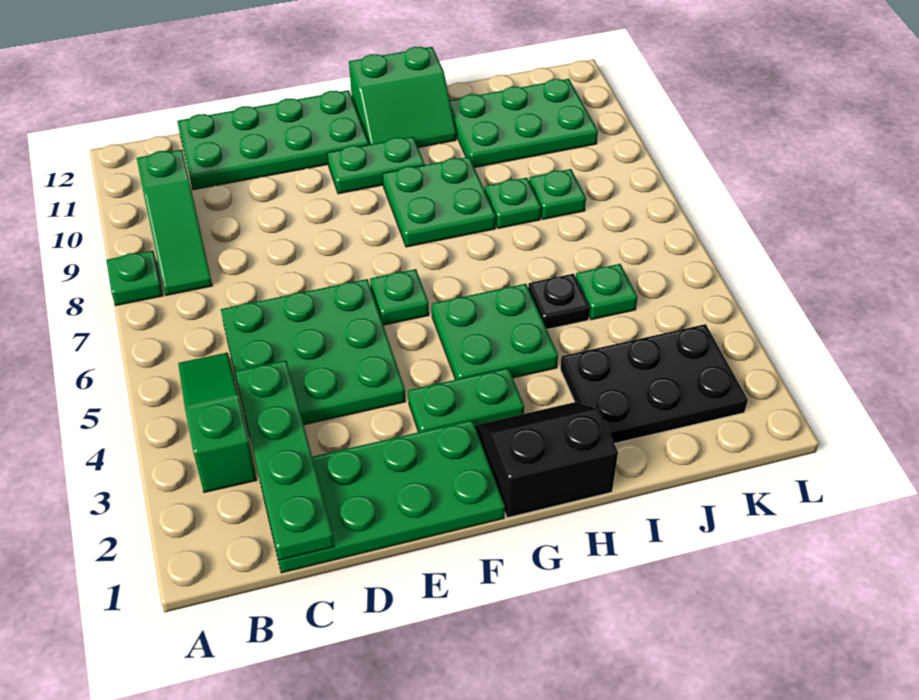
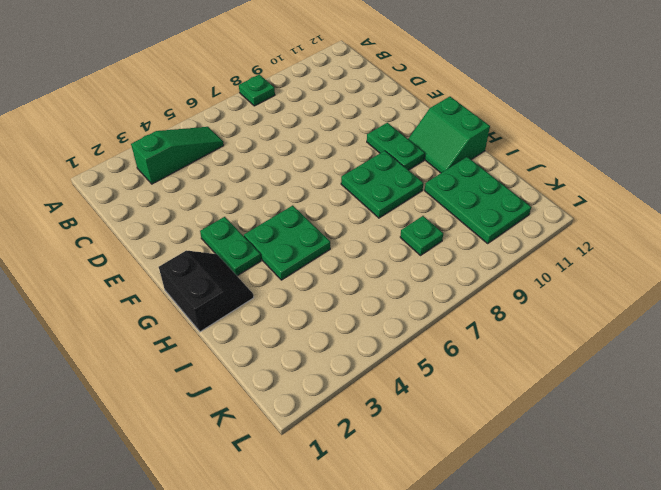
none -> green 1x3 slope [137,150,212,295]
none -> green 2x4 plate [259,420,505,573]
none -> green 3x3 plate [221,279,406,436]

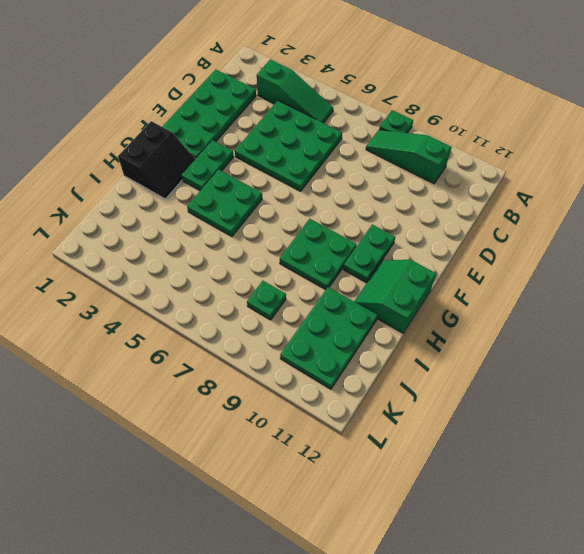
none -> green 2x4 plate [177,90,369,190]
none -> green 1x1 plate [370,269,429,325]
none -> black 2x3 plate [560,324,748,443]

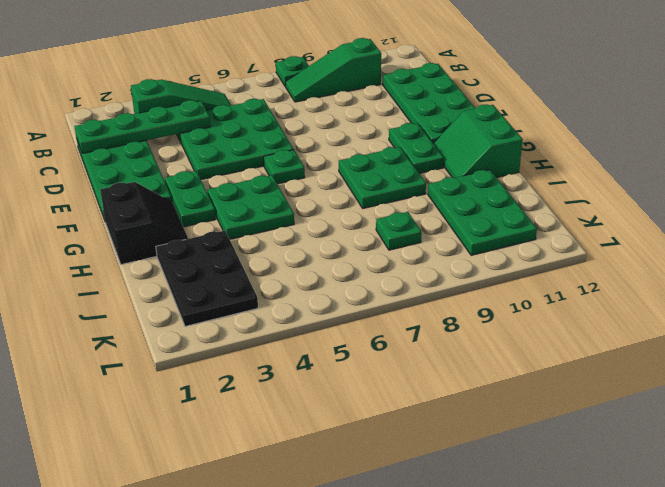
none -> black 1x1 plate [528,274,590,329]
none -> green 1x1 plate [485,178,541,229]
none -> green 1x1 plate [576,264,638,320]

